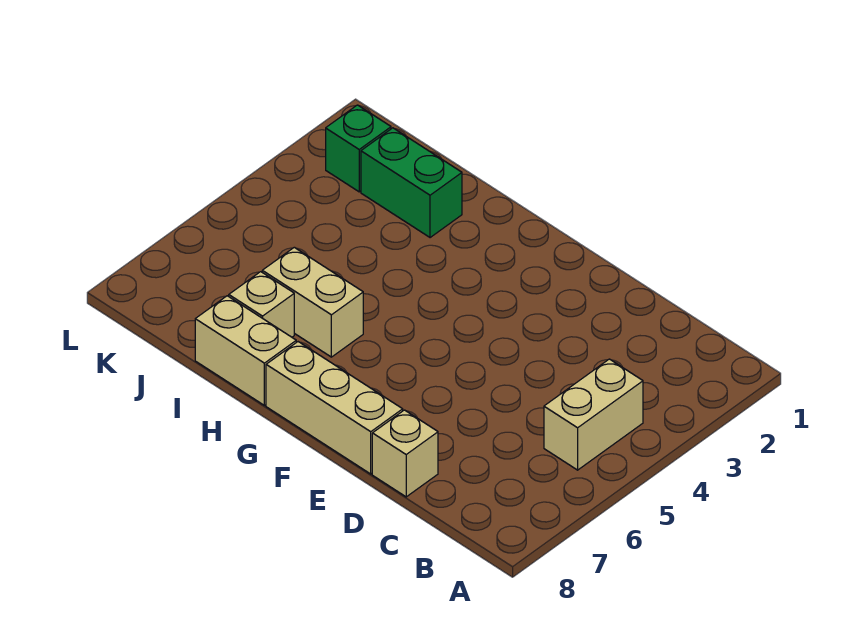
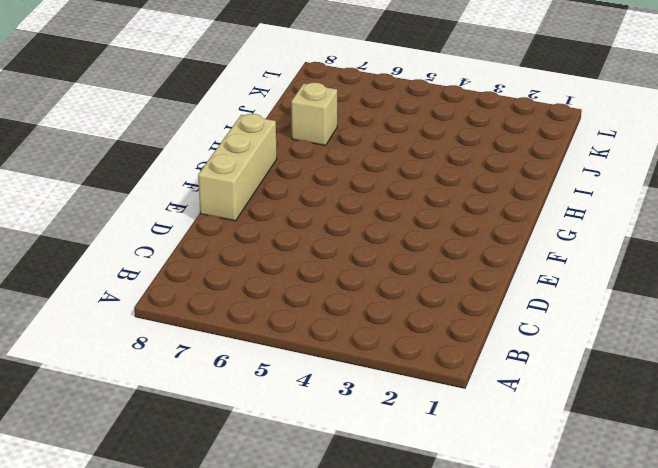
none -> tan 1x2 brick [544,359,643,470]
none -> tan 1x1 brick [372,410,438,497]

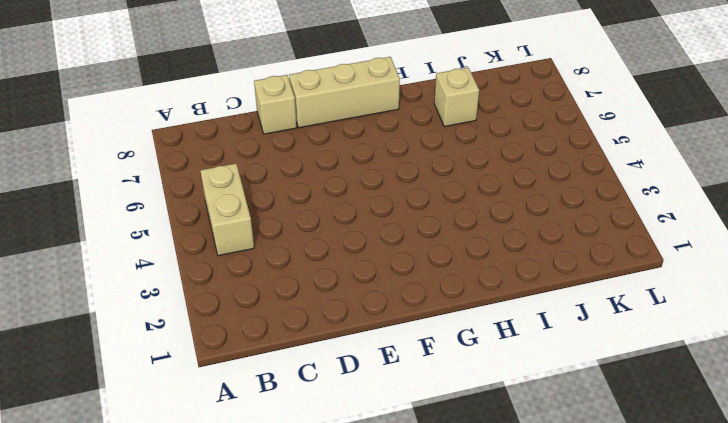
none -> tan 1x2 brick [262,247,363,357]
none -> tan 1x2 brick [195,296,296,405]

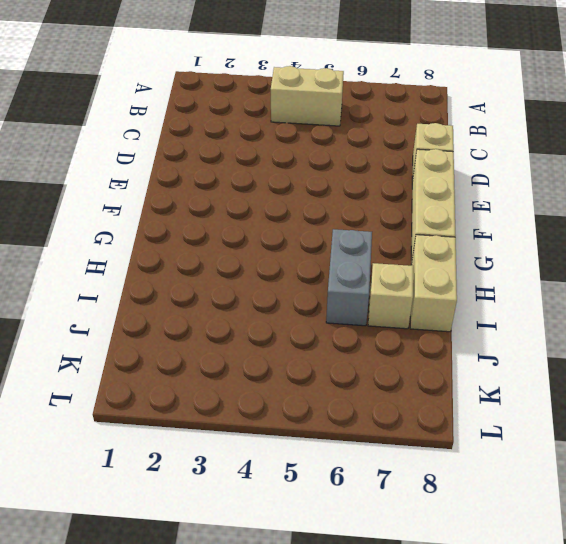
grey 1x2 brick [326,229,372,326] -> tan 1x2 brick [262,247,363,357]
none -> green 1x2 brick [361,128,462,238]
none -> green 1x1 brick [326,105,391,192]

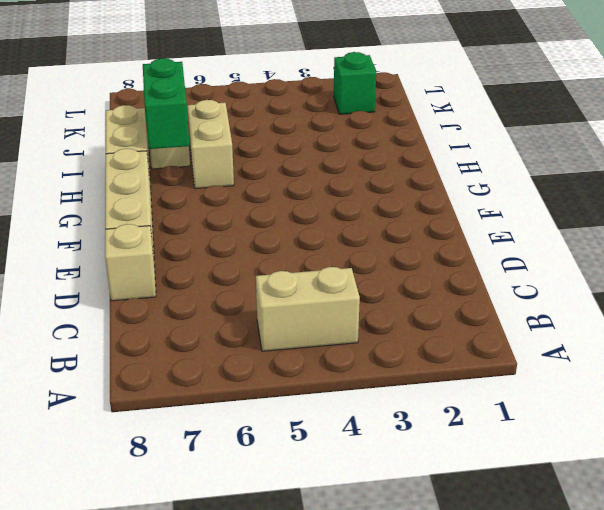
green 1x2 brick [143,58,190,149] -> green 1x2 brick moved to [361,128,462,238]

